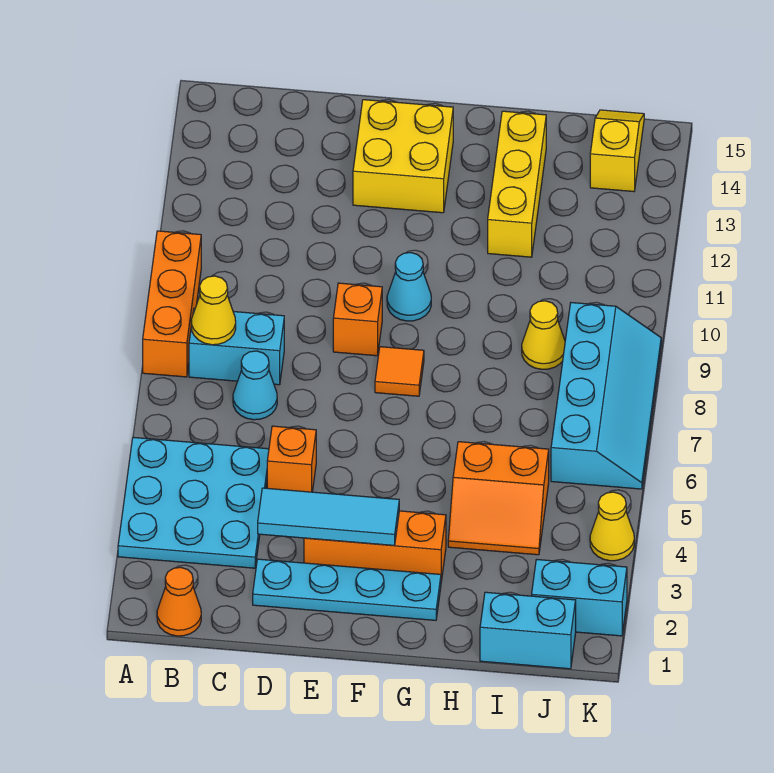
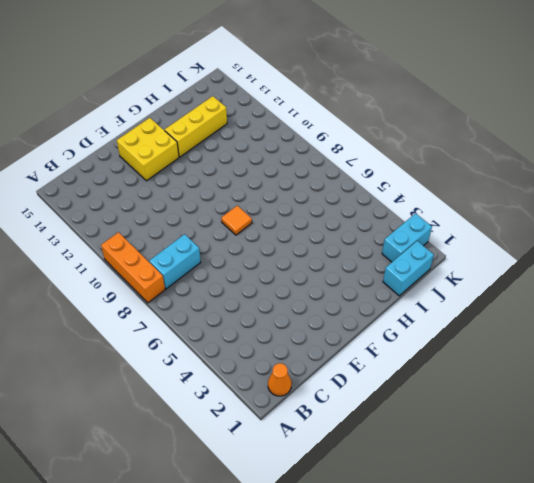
yellow 1x3 brick [165,96,227,157] -> yellow 1x3 brick turned to [488,111,546,257]
none -> cyan 3x3 plate [118,437,269,568]
none -> cyan 1x1 cone [233,351,277,420]
none -> cyan 1x4 plate [253,559,441,620]

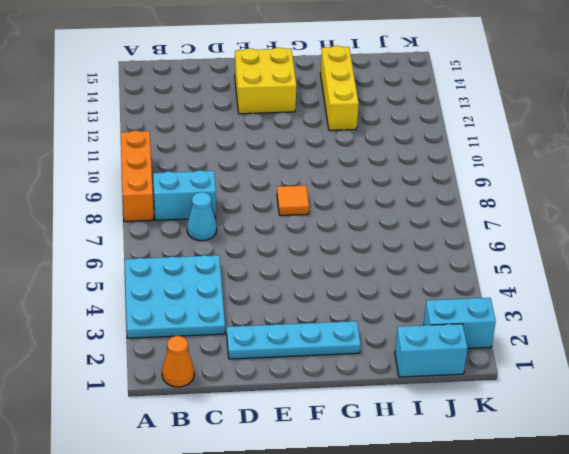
none -> orange 1x1 brick [267,426,316,492]
none -> orange 1x3 brick [304,511,446,581]
none -> orange 1x1 brick [333,283,382,356]

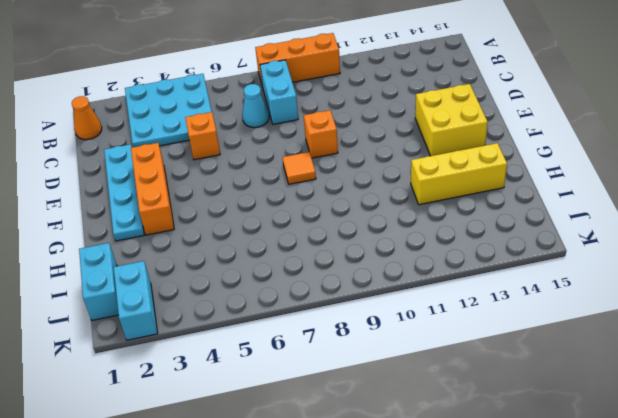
none -> cyan 1x1 cone [387,253,431,321]
none -> orange 2x2 slope [448,442,549,555]
none -> yellow 1x1 cone [522,301,565,369]

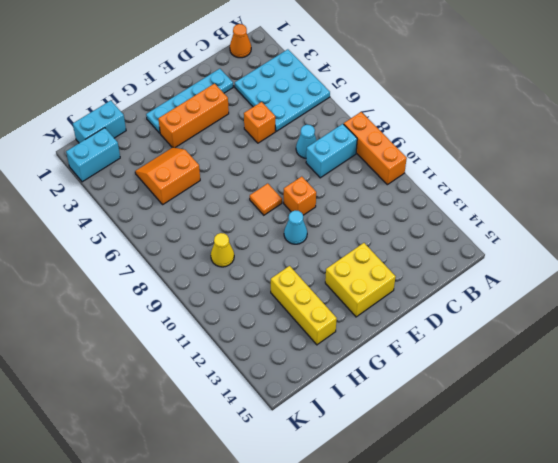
none -> cyan 2x4 slope [551,303,661,489]
none -> yellow 1x2 slope [590,110,644,192]
none -> yellow 1x1 cone [590,492,634,561]

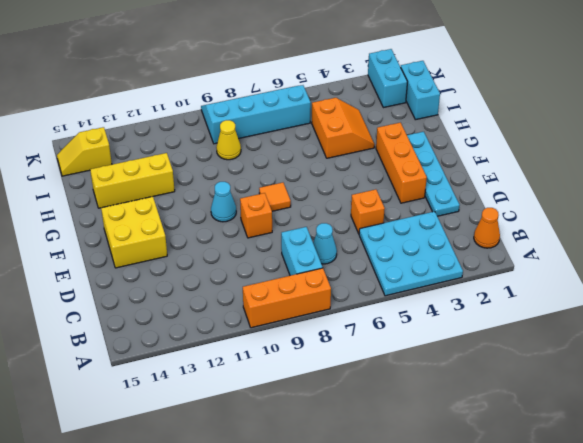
none -> yellow 1x1 cone [590,492,634,561]
none -> yellow 1x1 cone [191,276,236,345]
none -> cyan 1x3 tile [258,488,399,545]

